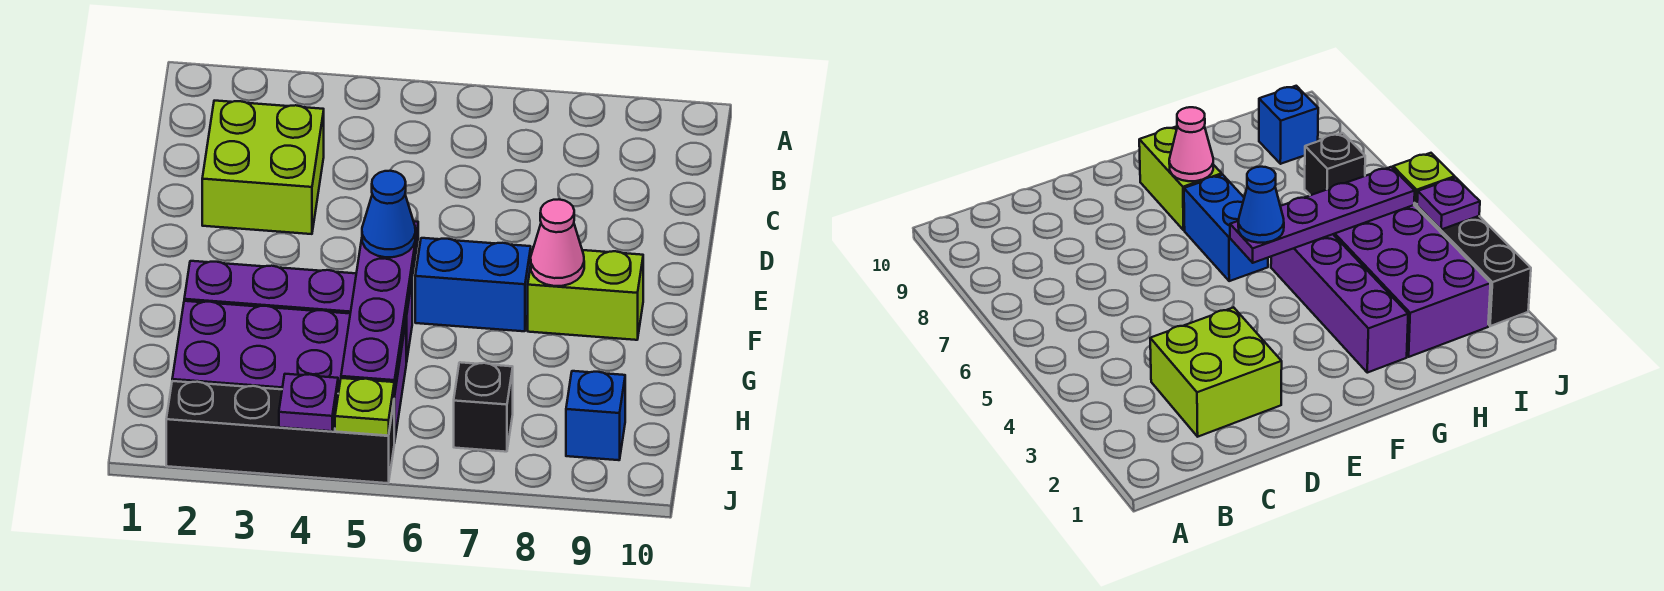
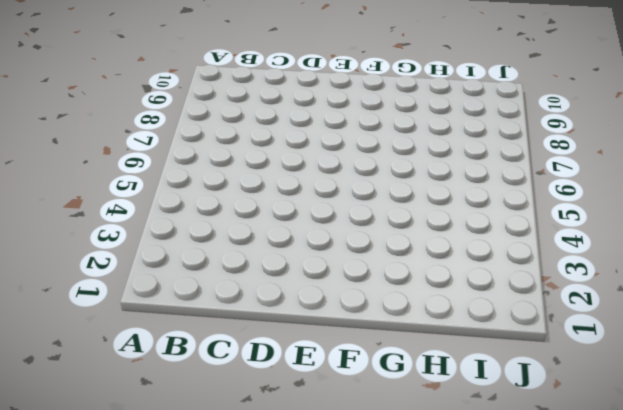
none -> lime 2x2 brick [202,101,324,234]
none -> blue 1x2 brick [415,238,531,331]
none -> lime 1x2 brick [528,250,643,340]

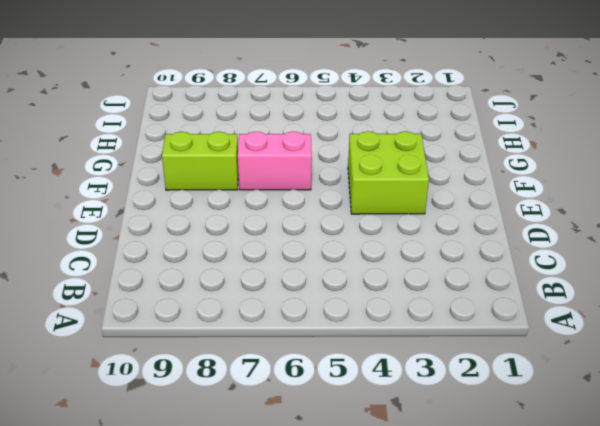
lime 2x2 brick [348,131,429,214] -> lime 2x2 brick moved to [202,101,324,234]
pink 1x2 brick [238,132,312,190] -> blue 1x2 brick [415,238,531,331]
none -> purple 1x4 brick [184,261,412,363]
none -> purple 2x4 brick [172,301,406,443]
none -> black 1x1 brick [454,362,513,452]

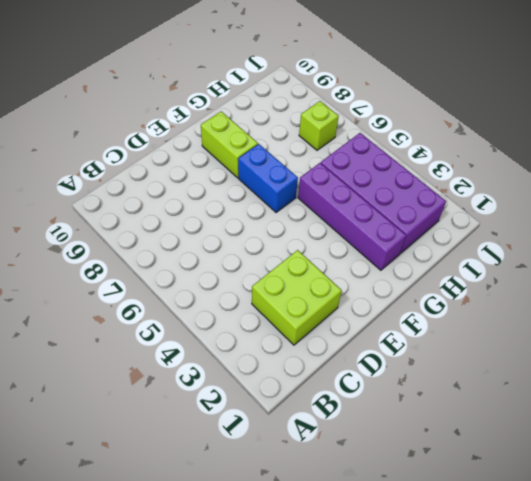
lime 1x1 brick [299,101,339,150] -> black 1x1 brick [454,362,513,452]
none -> blue 1x1 brick [566,371,625,460]
none -> black 1x4 brick [166,381,394,483]
none -> purple 1x4 plate [341,221,418,395]

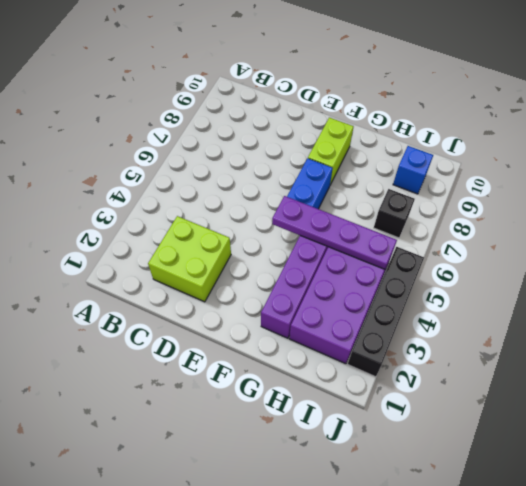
none -> pink 1x1 cone [531,200,584,286]
none -> purple 1x1 plate [279,374,338,431]
none -> lime 1x1 plate [335,378,394,436]

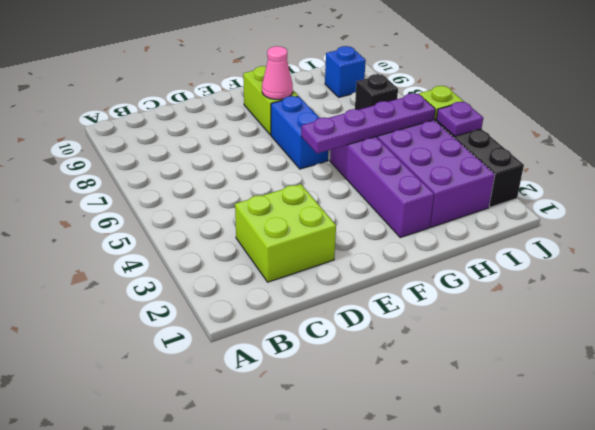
none -> blue 1x1 cone [362,171,415,257]

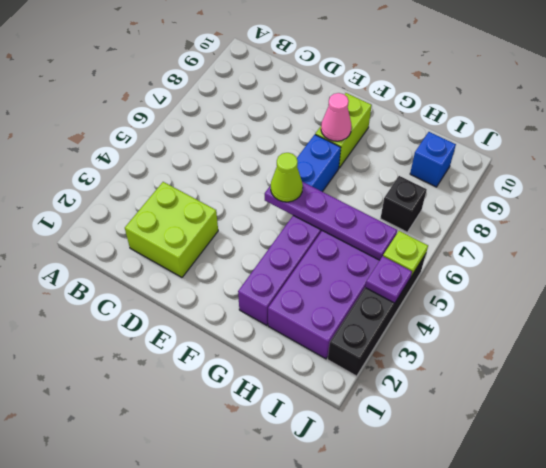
lime 1x1 cone [271,153,303,202] -> blue 1x1 cone [362,171,415,257]

